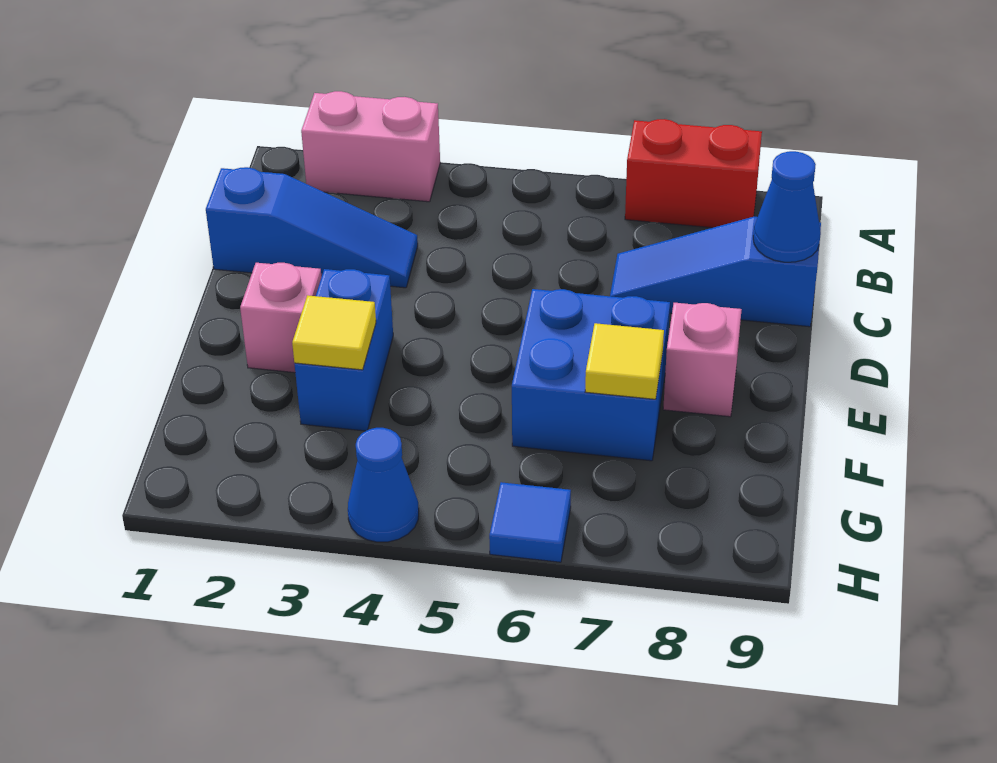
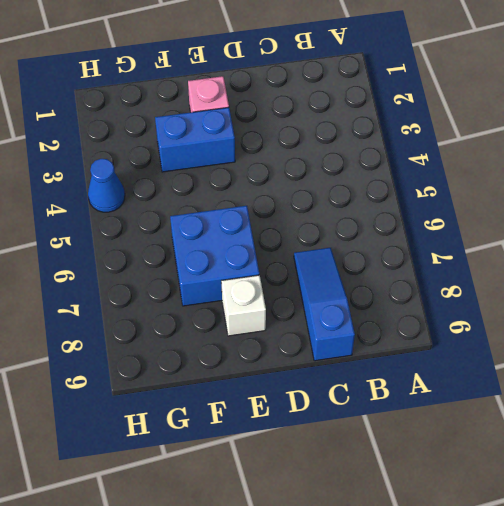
white 1x1 brick [221,275,266,336] -> pink 1x1 brick [663,303,742,417]
none -> pink 1x2 brick [301,91,440,202]
none -> red 1x2 brick [625,119,762,228]
none -> blue 1x3 slope [206,167,418,288]

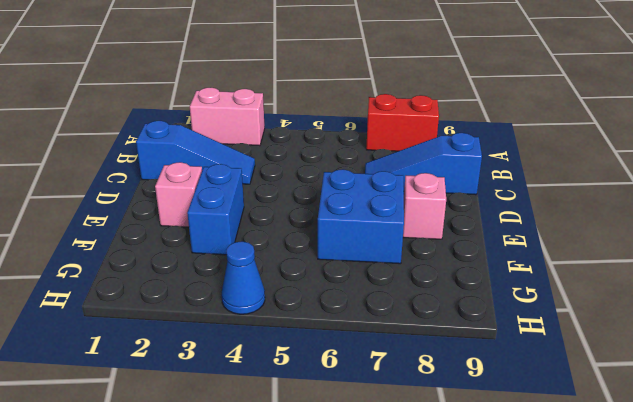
none -> blue 1x1 tile [489,482,571,562]
none -> blue 1x1 cone [753,151,821,262]
none -> yellow 1x1 tile [292,295,376,370]

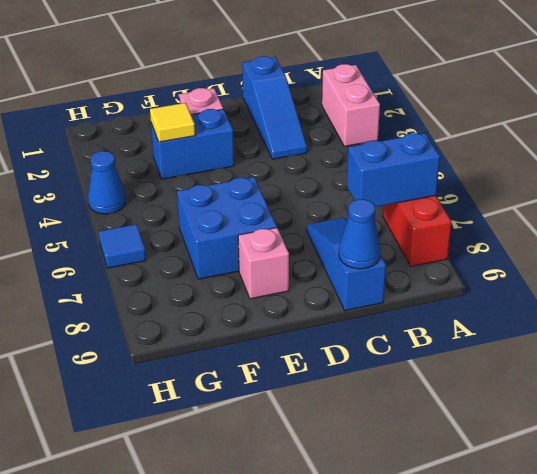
blue 1x2 brick [347,133,440,207] -> none
none -> yellow 1x1 tile [585,323,664,399]

